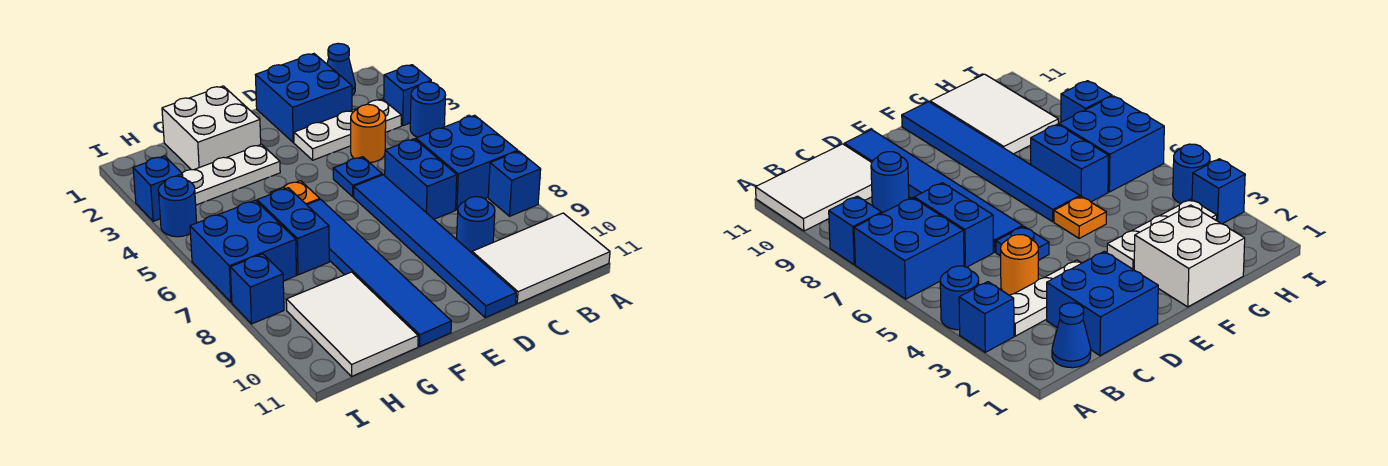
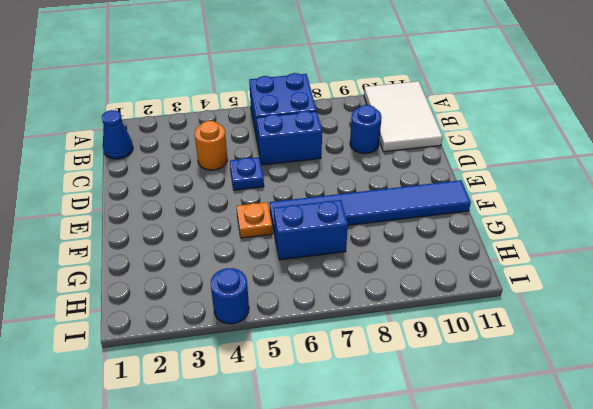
none -> blue 1x1 brick [384,65,431,126]
none -> blue 1x1 round brick [410,82,445,137]
none -> blue 1x1 brick [488,151,541,216]

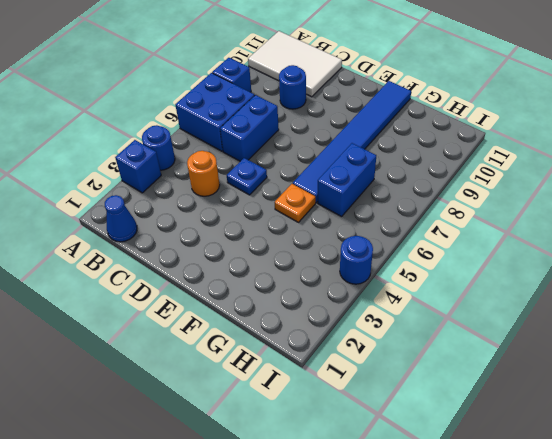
none -> white 1x3 plate [294,99,401,160]
none -> blue 2x2 brick [256,54,352,142]
none -> blue 1x6 tile [354,175,516,318]

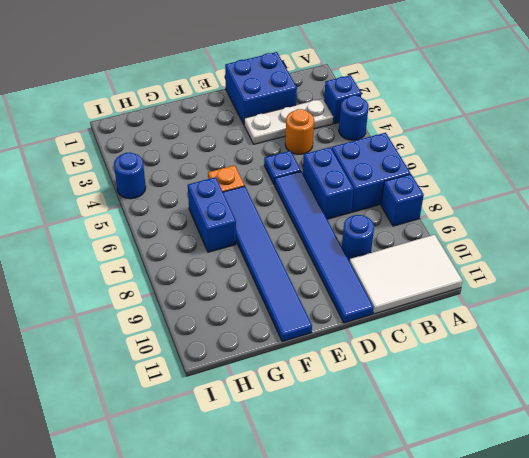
none -> blue 1x1 cone [327,43,355,95]
none -> white 2x2 brick [162,86,261,170]
none -> white 1x3 plate [182,144,280,205]

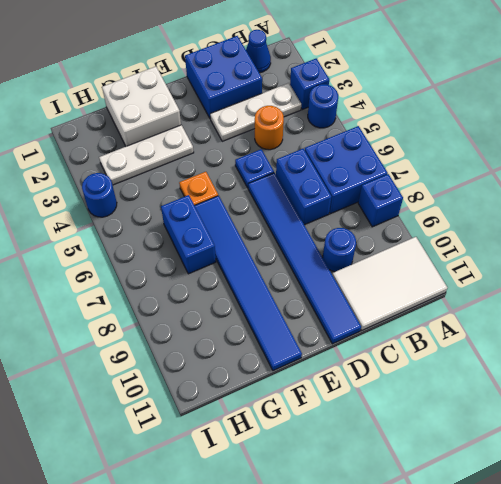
none -> white 2x3 tile [286,272,418,376]
none -> blue 2x2 brick [190,200,296,302]
none -> blue 1x1 brick [133,156,183,221]

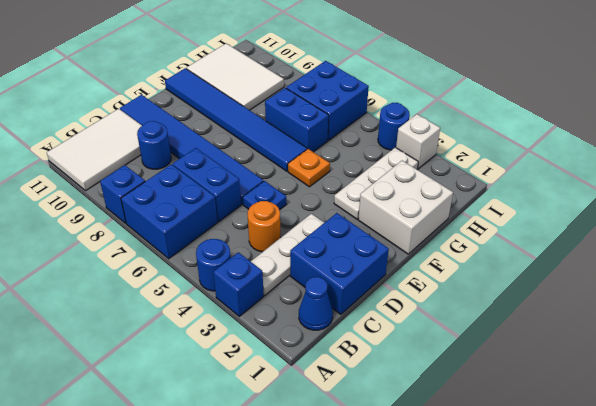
white 1x1 brick [396,114,440,169] -> blue 1x1 brick [133,156,183,221]
none -> blue 1x1 brick [230,254,284,324]

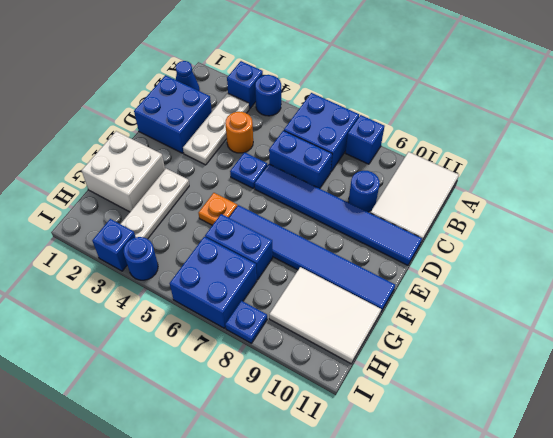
blue 1x1 plate [225,301,267,343] -> blue 1x1 brick [230,254,284,324]

